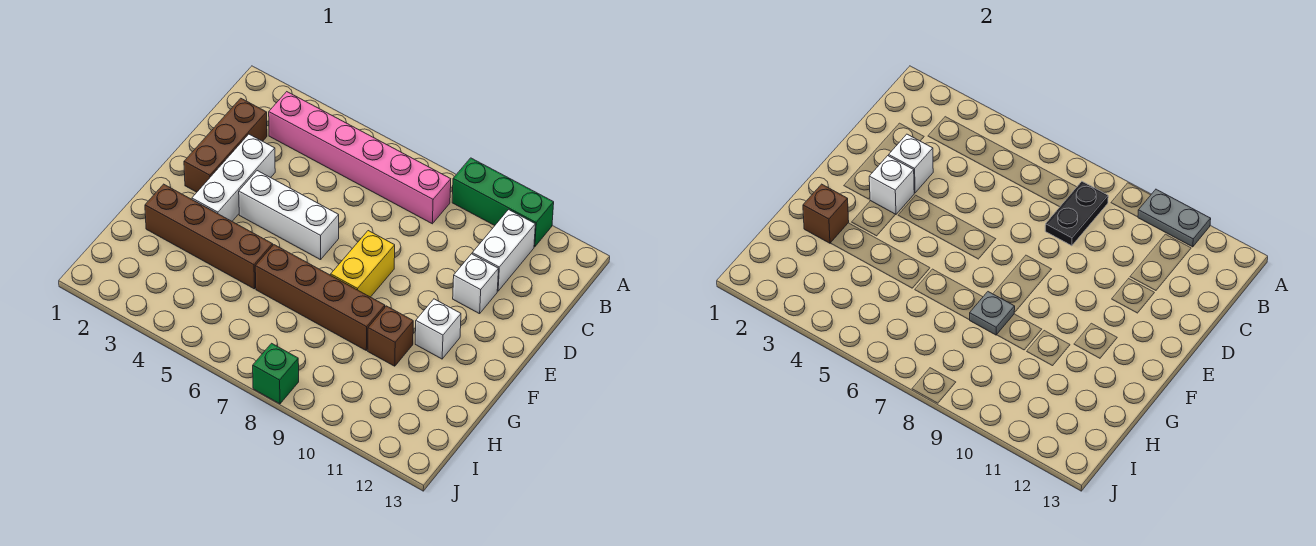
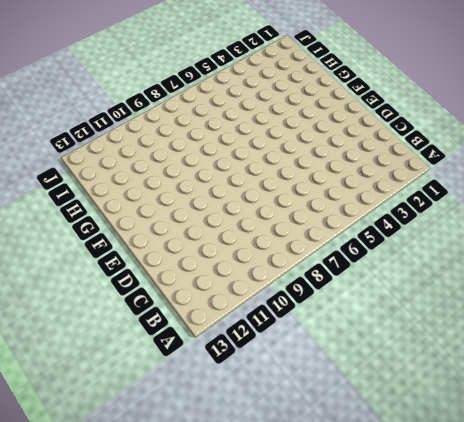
none -> green 1x3 brick [452,158,554,247]
none -> pink 1x6 brick [269,92,451,224]
none -> white 1x2 brick [472,210,535,291]

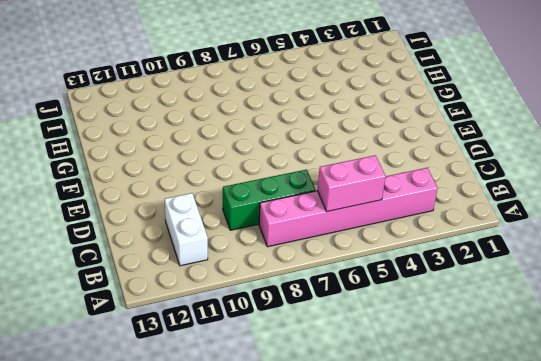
pink 1x2 brick [317,155,386,212] -> none
green 1x3 brick [223,169,316,230] -> green 1x3 brick moved to [452,158,554,247]
none -> brown 1x3 brick [184,98,267,192]
none -> white 1x3 brick [192,134,275,221]
none -> white 1x1 brick [453,254,498,314]

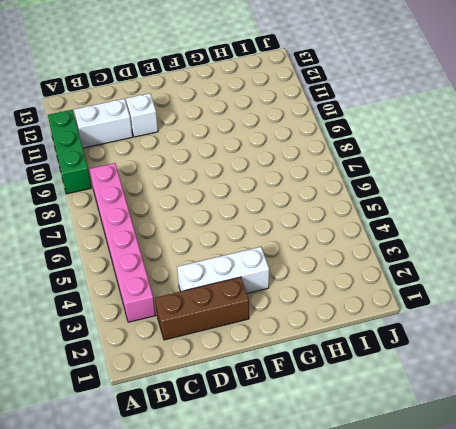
none -> white 1x3 brick [239,171,339,260]
none -> yellow 1x2 brick [331,231,395,297]
none -> white 1x1 brick [415,299,461,359]

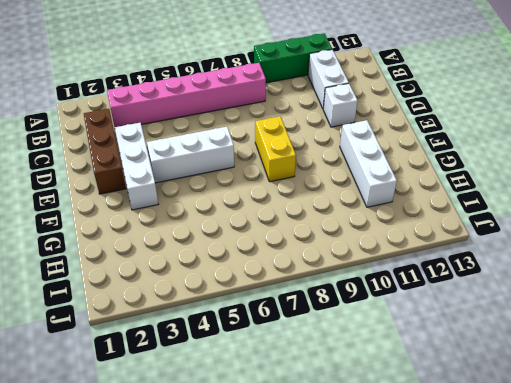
white 1x3 brick [340,120,397,207] -> white 1x1 brick [415,299,461,359]
none -> brown 1x4 brick [145,184,273,289]
none -> brown 1x4 brick [255,245,385,350]
none -> brown 1x1 brick [368,306,413,366]

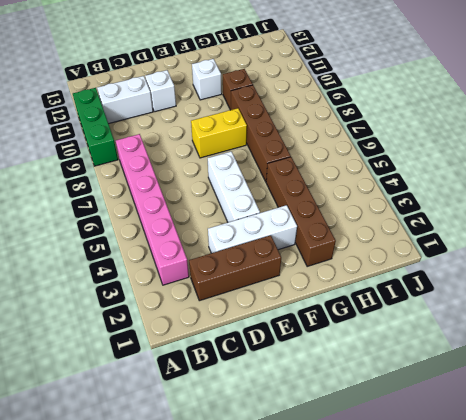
none -> green 1x1 brick [253,343,299,404]
none -> grey 1x2 plate [1138,189,1211,247]
none -> black 1x2 plate [1045,182,1108,246]

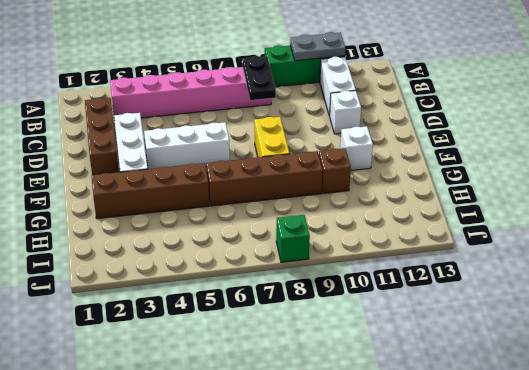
none -> white 1x1 brick [889,134,933,193]
none -> white 1x1 brick [869,156,914,215]
none -> brown 1x1 brick [803,184,849,243]

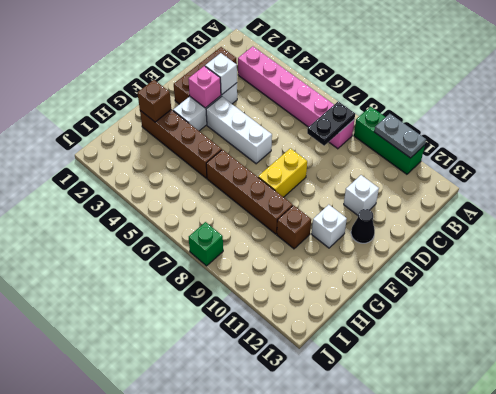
pink 1x1 brick [188,66,221,108] -> white 1x1 brick [869,156,914,215]
black 1x1 cone [351,209,375,243] -> none
none -> white 1x2 brick [472,210,535,291]
none -> grey 1x1 plate [970,292,1015,335]

